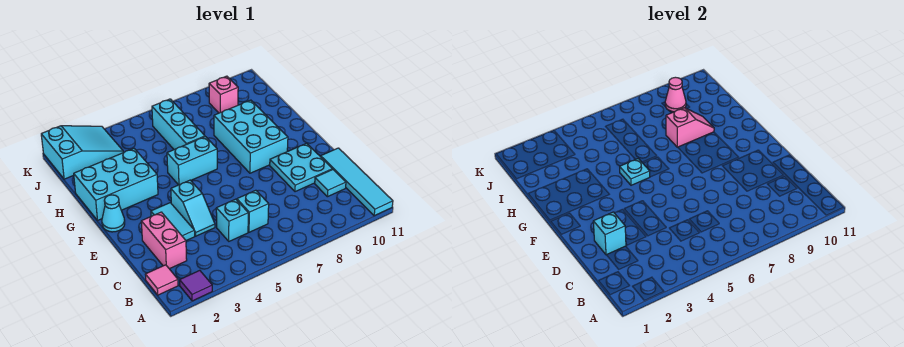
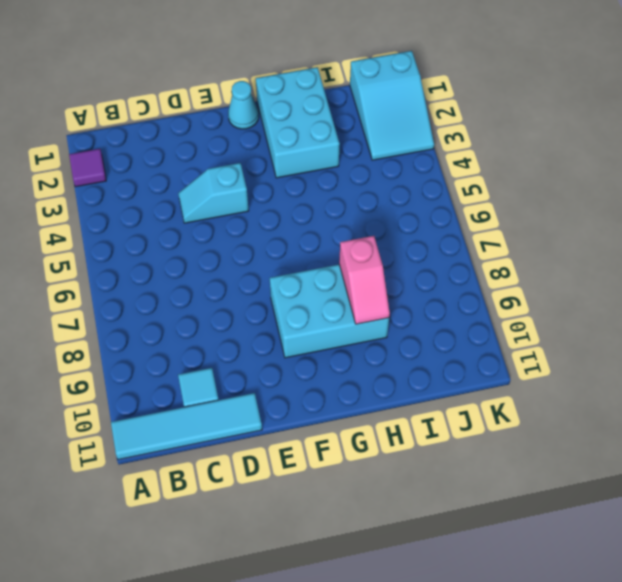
none -> pink 1x1 tile [145,265,178,295]
none -> pink 1x2 brick [141,212,187,269]
none -> cyan 1x1 brick [216,199,248,241]

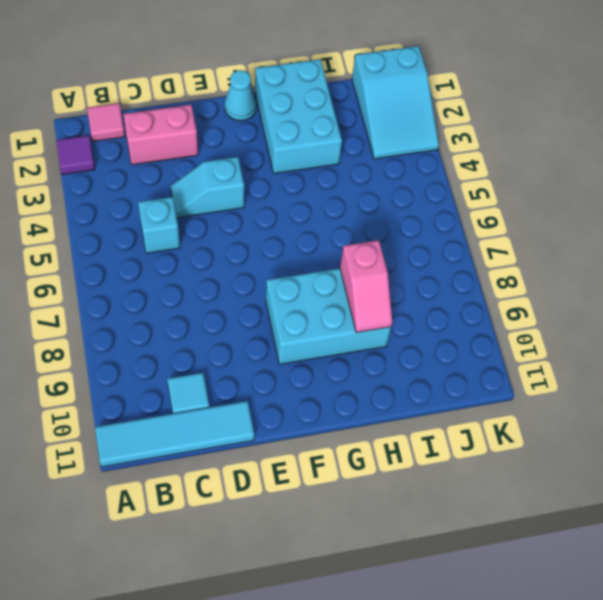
none -> cyan 1x1 brick [237,190,269,232]
none -> cyan 1x2 tile [151,203,195,241]
none -> cyan 2x2 plate [270,143,332,192]

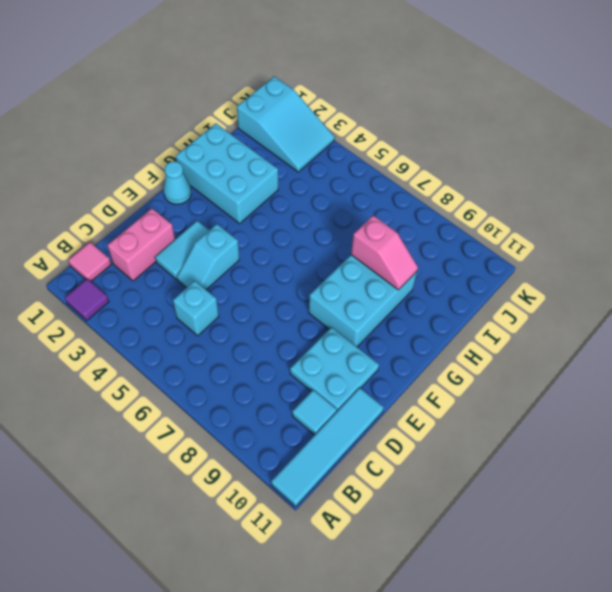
none -> cyan 1x1 brick [237,190,269,232]
none -> cyan 1x2 brick [167,137,217,185]
none -> cyan 1x3 brick [152,99,205,150]

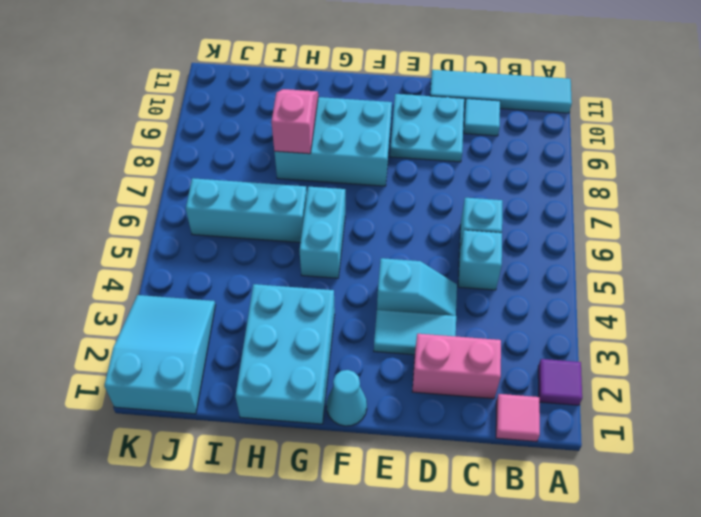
none -> pink 1x1 brick [209,76,238,113]
none -> cyan 1x1 brick [593,212,626,255]
none -> cyan 1x1 plate [620,159,650,185]

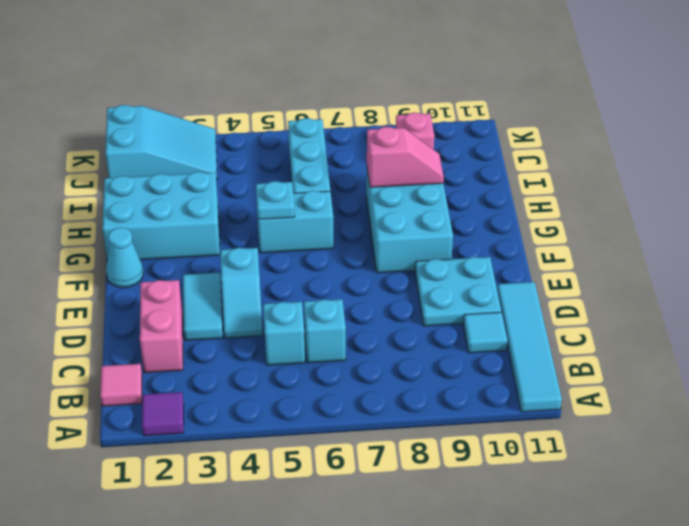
none -> cyan 1x1 brick [593,212,626,255]
none -> pink 1x1 cone [665,77,686,112]

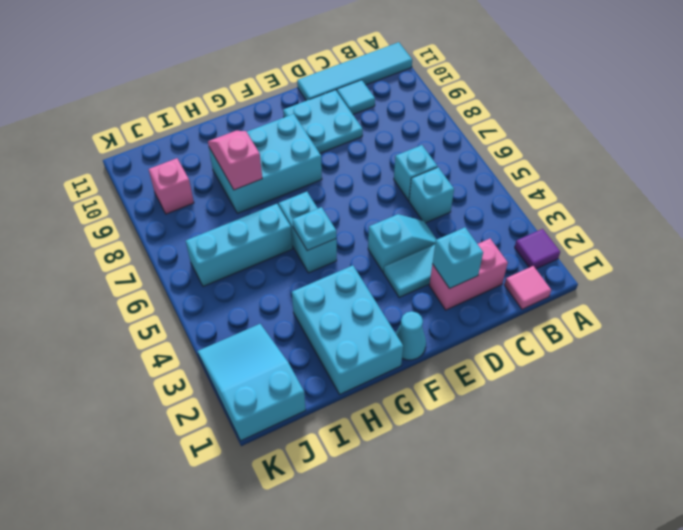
none -> pink 1x1 cone [665,77,686,112]

